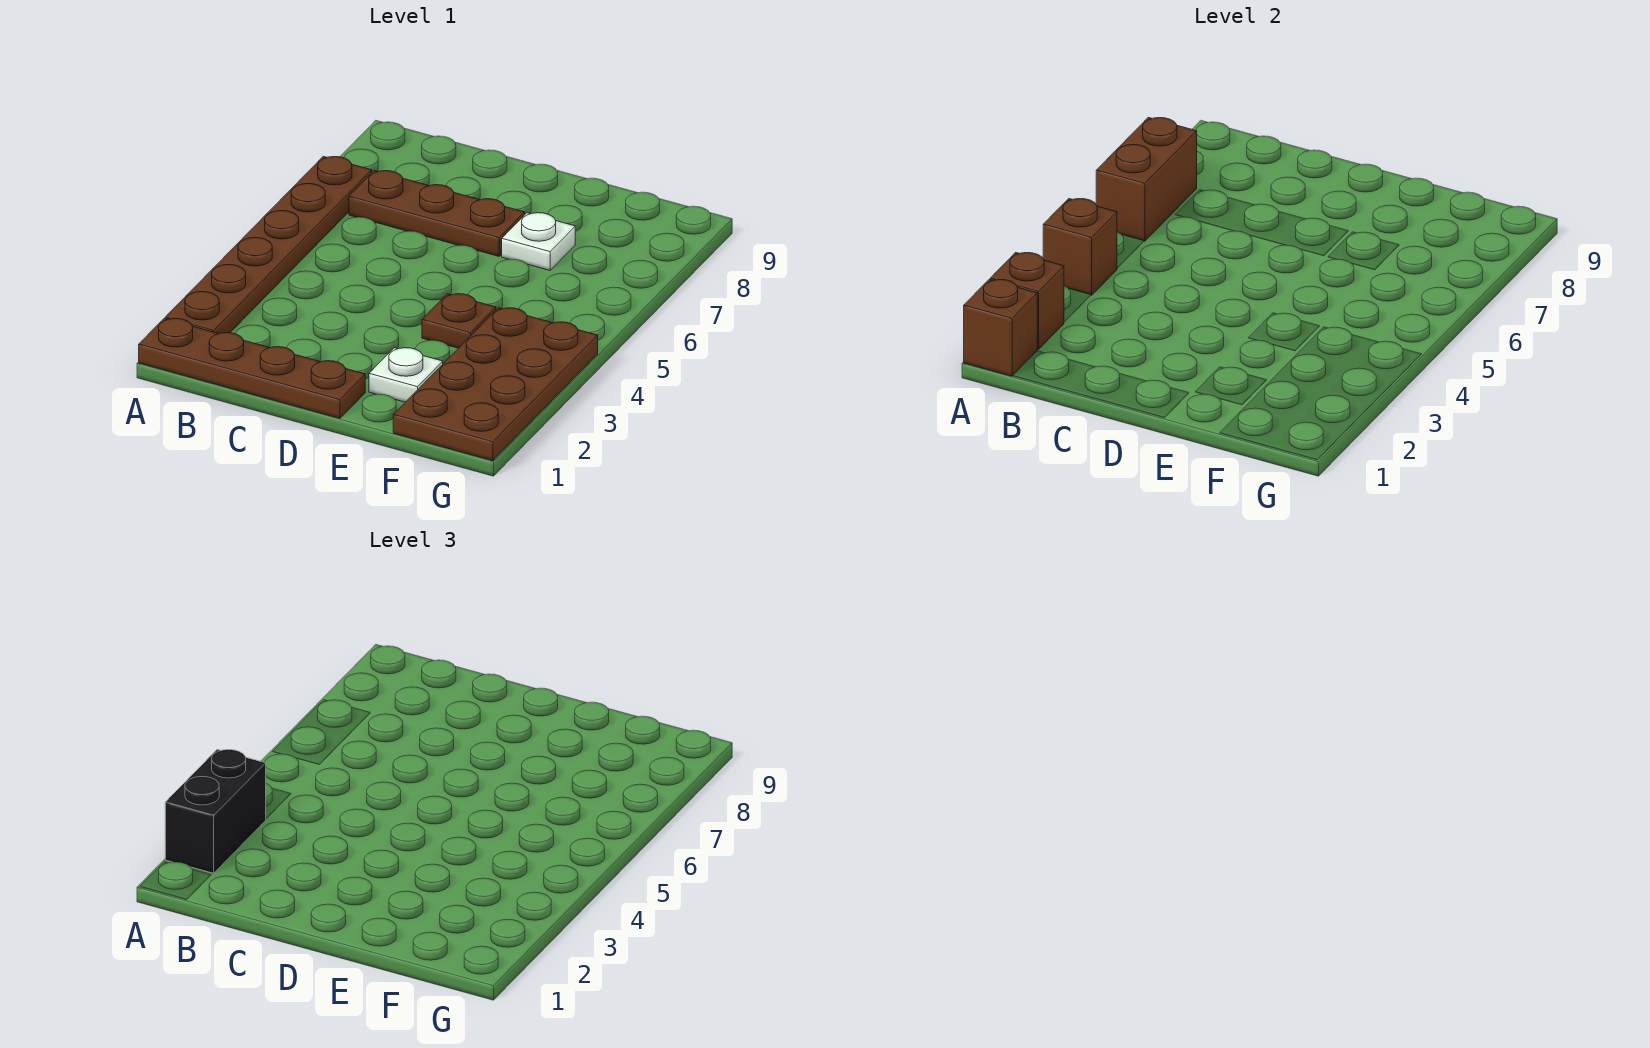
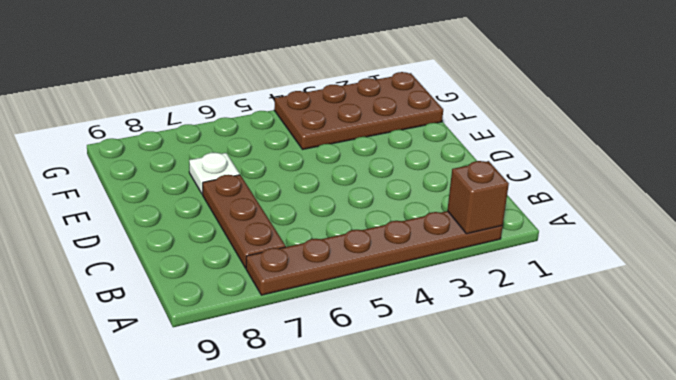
none -> brown 1x4 plate [139,319,365,418]
none -> white 1x1 plate [369,348,443,402]
none -> brown 1x1 plate [422,294,496,348]

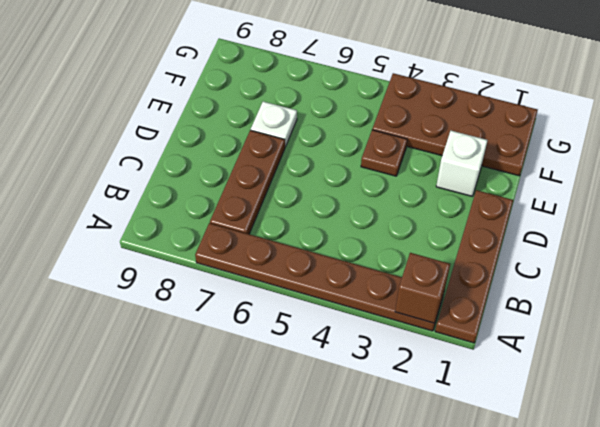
white 1x1 brick [436,131,488,196] -> white 1x1 plate [369,348,443,402]
none -> brown 1x1 brick [964,280,1037,376]
none -> brown 1x1 brick [1043,199,1117,295]
none -> brown 1x2 brick [1096,118,1197,241]

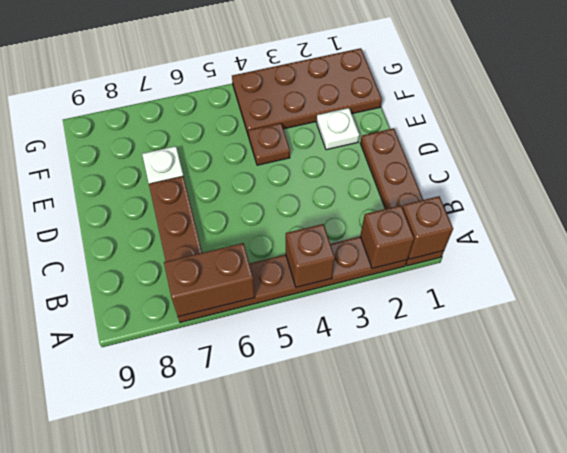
none -> black 1x2 brick [165,750,266,873]

